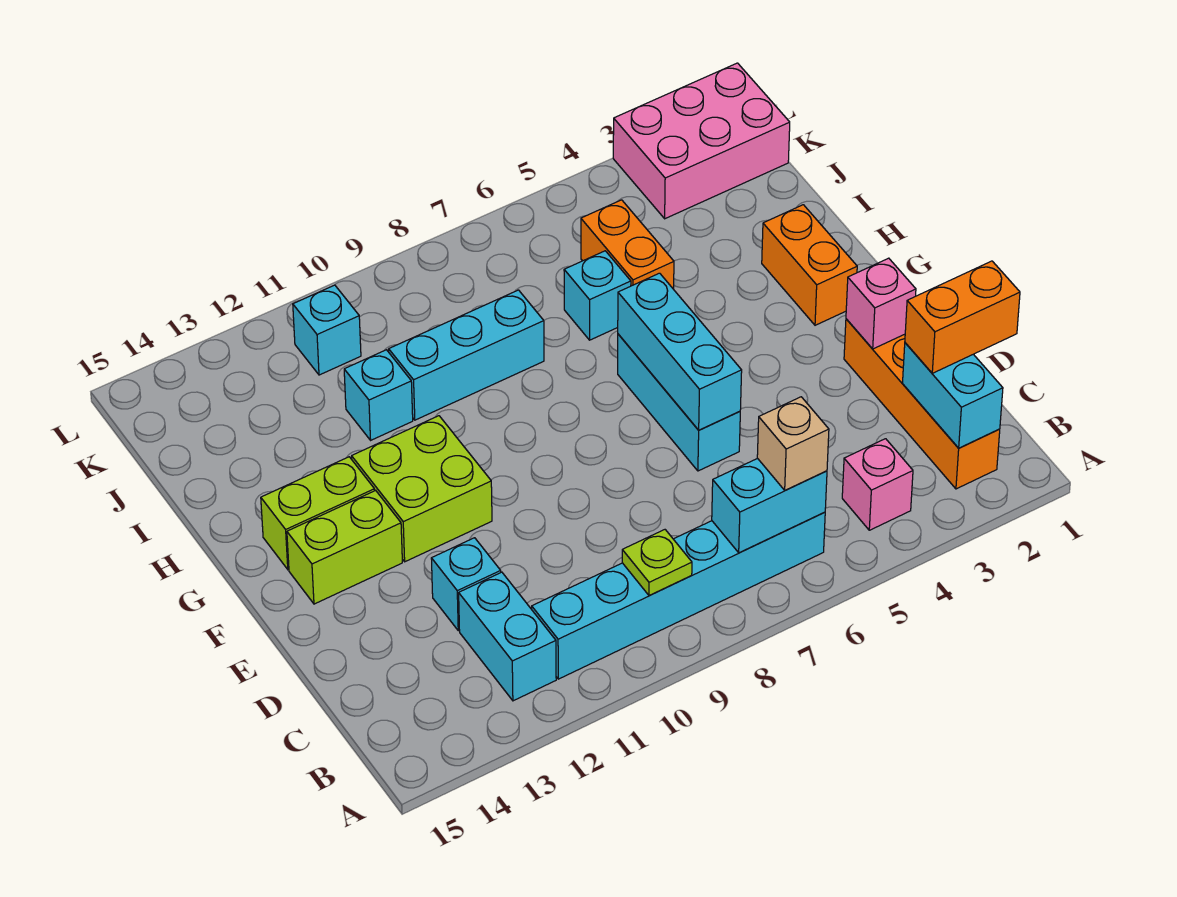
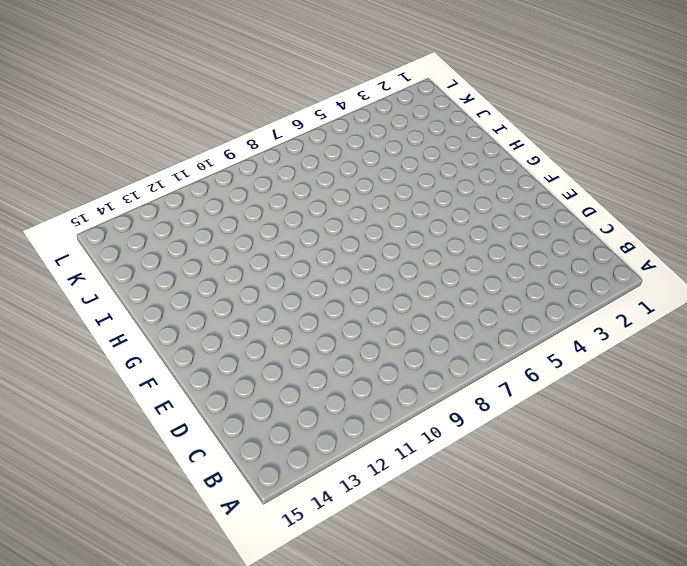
none -> orange 1x4 brick [844,319,1000,489]
none -> pink 1x1 brick [842,439,913,530]
none -> cyan 1x6 brick [532,512,825,679]

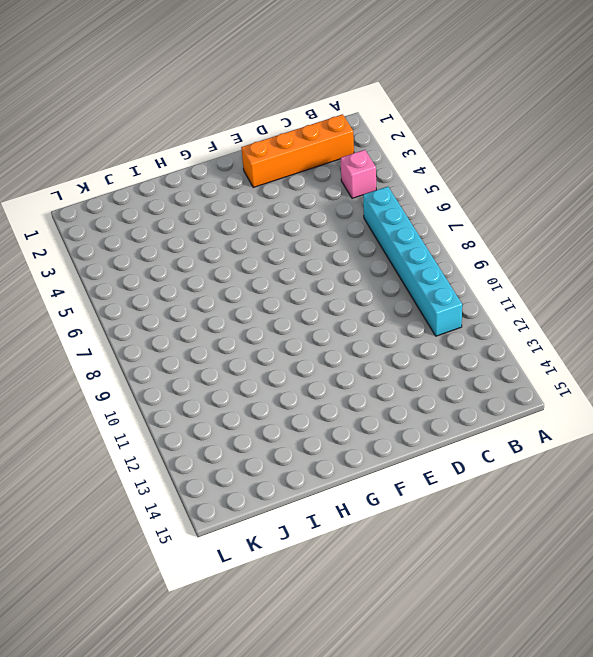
none -> cyan 1x2 brick [459,572,556,701]
none -> cyan 1x1 brick [431,538,501,631]
none -> cyan 1x3 brick [618,334,740,471]

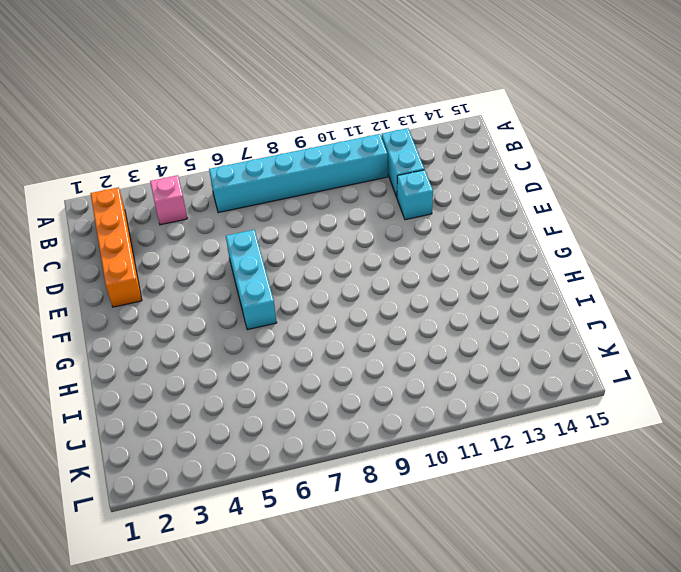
none -> lime 2x2 brick [352,416,492,562]
none -> lime 1x2 brick [287,490,402,604]
none -> orange 1x2 brick [762,205,857,325]

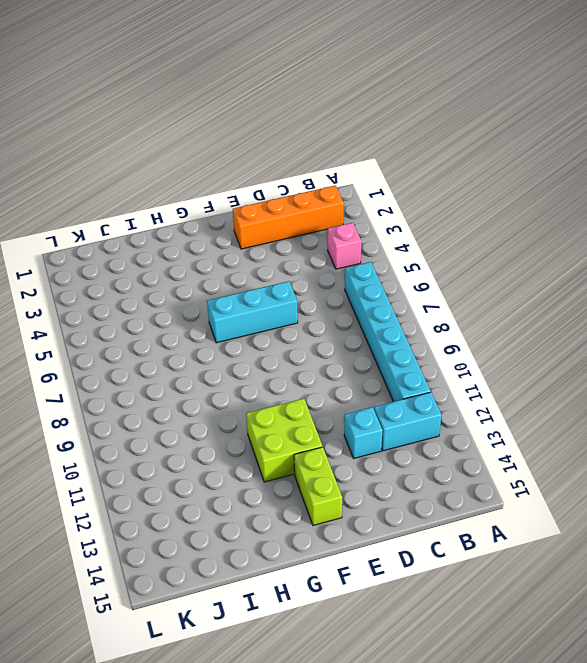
none -> orange 1x2 brick [762,205,857,325]
none -> lime 1x2 brick [261,457,375,570]
none -> orange 1x2 brick [581,200,674,289]

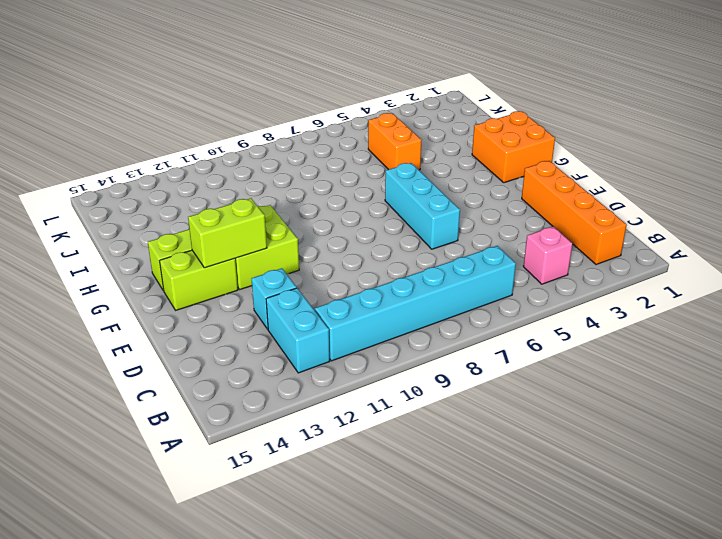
lime 1x2 brick [188,198,267,268] -> none
orange 2x2 brick [472,111,555,183] -> orange 1x2 brick [762,205,857,325]
none -> cyan 1x1 brick [564,251,631,340]
none -> cyan 1x3 brick [389,290,544,420]
none -> cyan 1x1 brick [344,350,413,440]

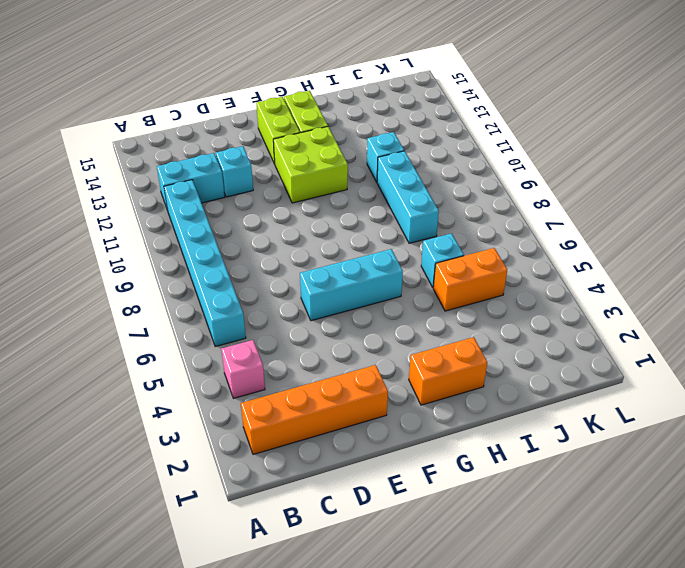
none -> pink 2x3 brick [613,63,790,219]
none -> cyan 1x1 brick [293,285,361,375]
none -> cyan 1x2 brick [902,343,1003,448]

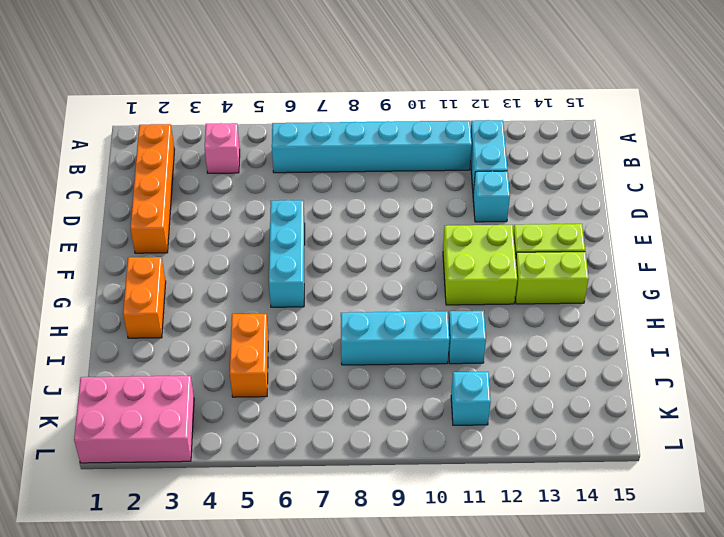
none -> cyan 1x1 brick [564,251,631,340]
none -> cyan 1x2 brick [902,343,1003,448]
none -> cyan 1x2 brick [712,458,827,553]

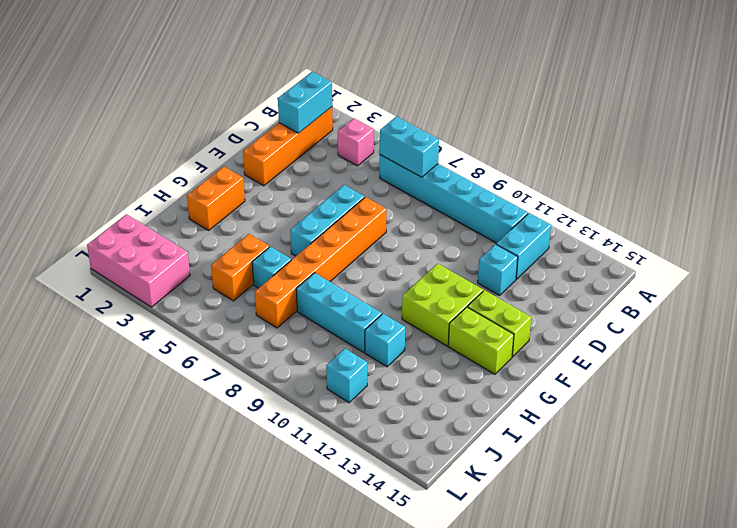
orange 1x6 brick [255,197,386,328] -> none
none -> lime 1x1 plate [622,530,692,595]
none -> pink 1x1 brick [846,258,916,349]
none -> cyan 1x3 brick [618,273,742,430]

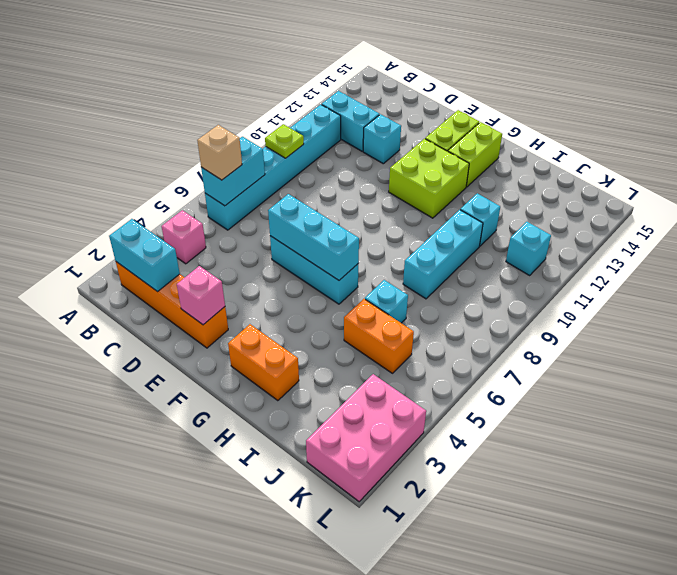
none -> orange 1x2 brick [905,261,1020,373]

